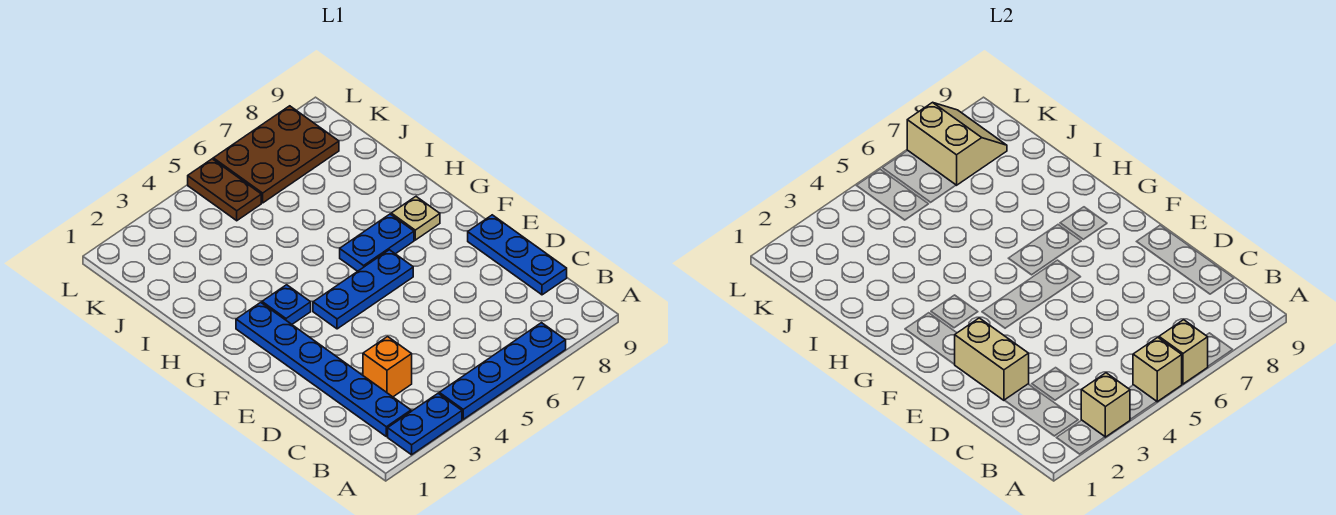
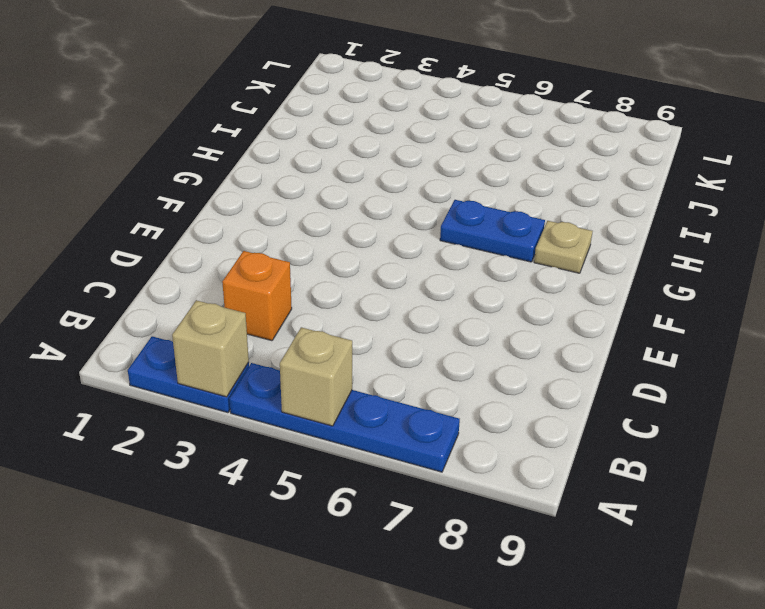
none -> blue 1x6 plate [236,302,411,437]
none -> blue 1x3 plate [468,215,567,295]
none -> blue 1x3 plate [313,250,413,329]

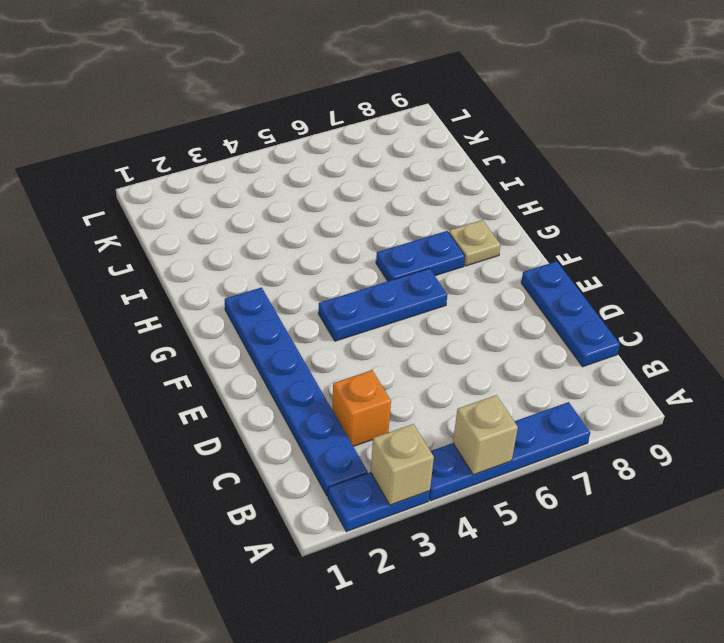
none -> blue 1x1 plate [262,285,311,324]
none -> brown 1x2 plate [188,159,261,221]
none -> brown 2x3 plate [213,106,339,203]

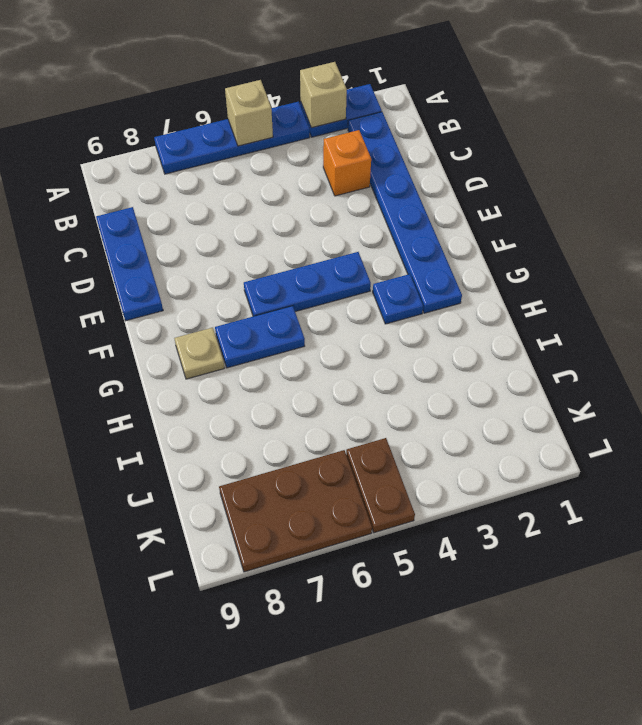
none -> tan 1x1 brick [1159,320,1208,384]
none -> tan 1x2 brick [954,318,1029,400]
none -> tan 2x2 slope [907,102,1007,185]

